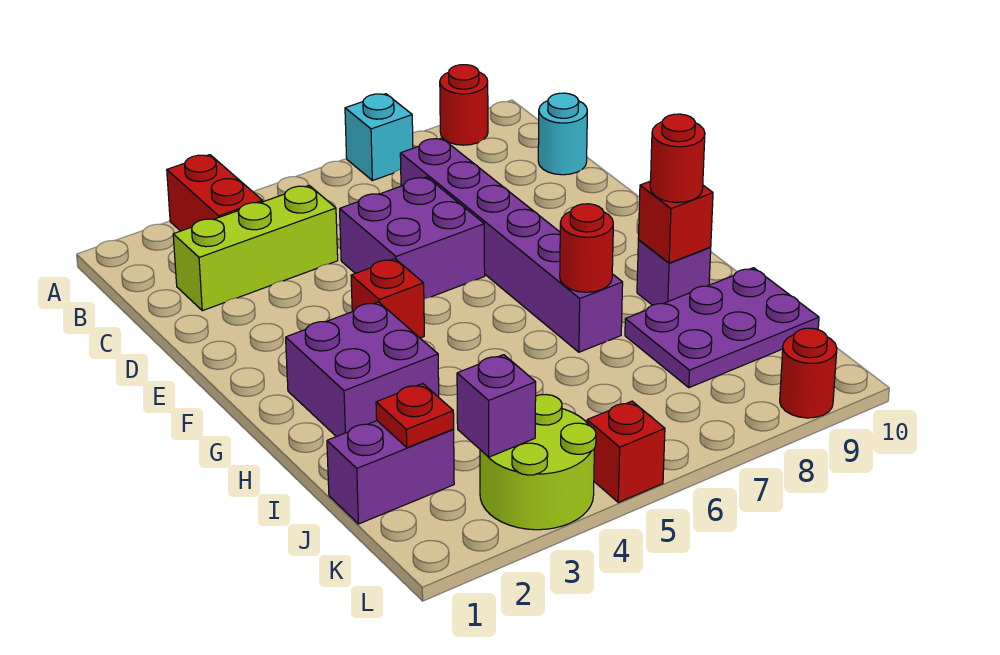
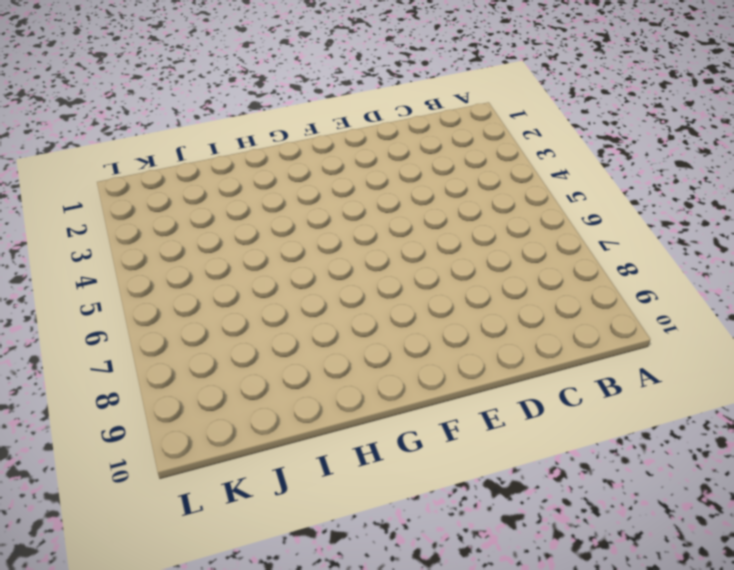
none -> red 1x2 brick [167,155,263,231]
none -> cyan 1x1 brick [345,94,413,181]
none -> red 1x1 round brick [440,65,488,145]

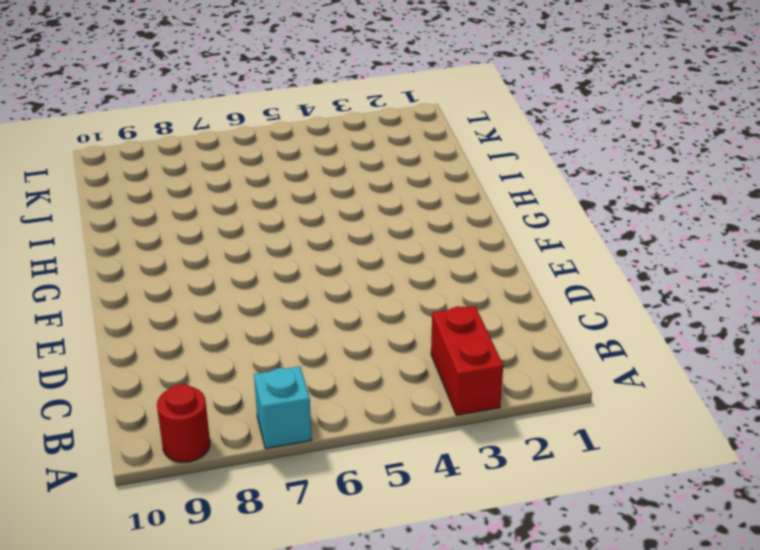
none -> lime 1x3 brick [173,185,338,311]
none -> purple 1x6 brick [400,138,623,352]
none -> cyan 1x1 round brick [538,93,587,175]

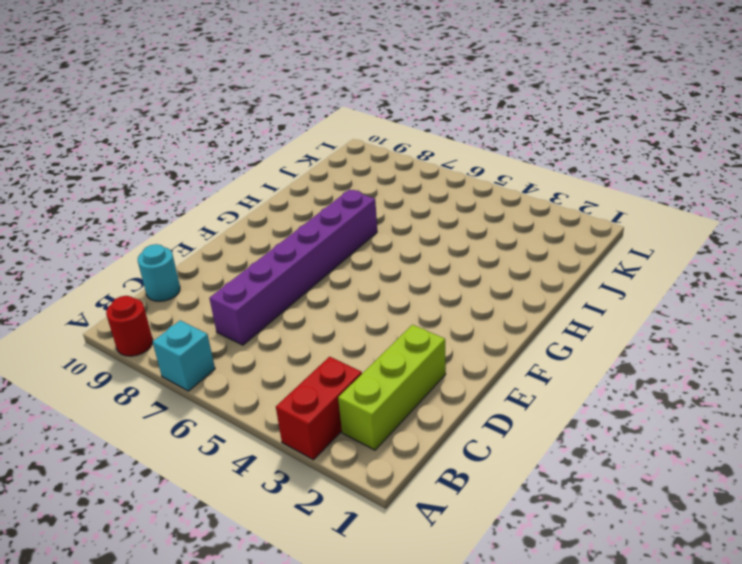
lime 1x3 brick [338,325,446,450] -> lime 1x3 brick turned to [173,185,338,311]
none -> purple 2x2 brick [340,177,485,299]
none -> red 1x1 brick [351,259,424,338]
none -> purple 2x2 brick [286,302,439,437]

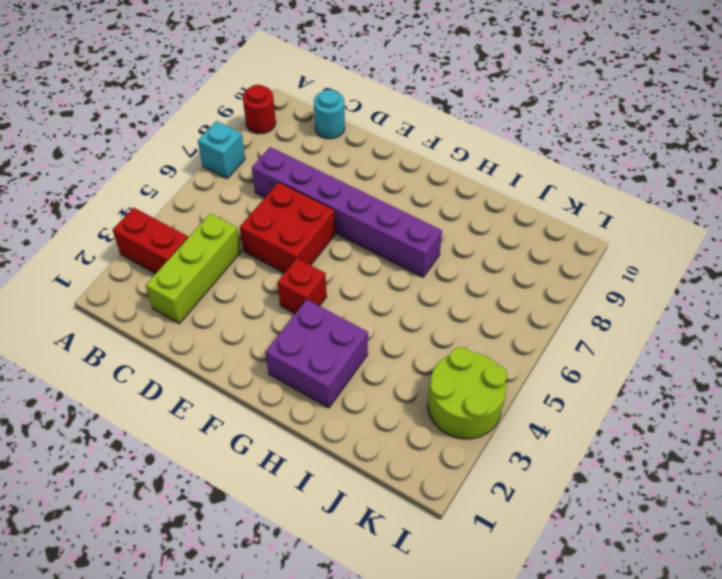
red 2x2 brick [240,182,335,273] -> purple 2x2 brick [340,177,485,299]
none -> purple 1x1 brick [637,240,711,305]
none -> purple 2x3 plate [625,268,819,388]
none -> purple 1x2 brick [327,421,454,524]

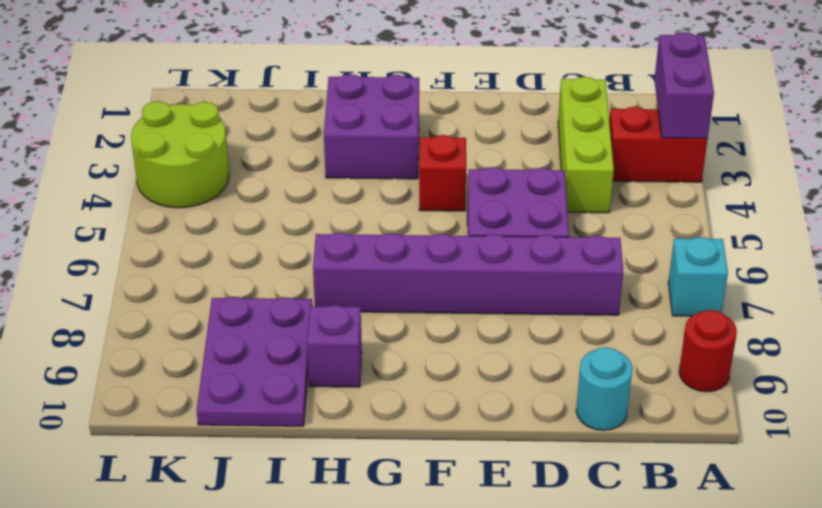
purple 1x2 brick [654,32,714,139] -> purple 1x2 brick moved to [327,421,454,524]
none -> red 1x1 brick [587,401,665,502]
none -> red 1x1 round brick [780,328,837,418]
none -> red 1x1 round brick [560,204,613,292]

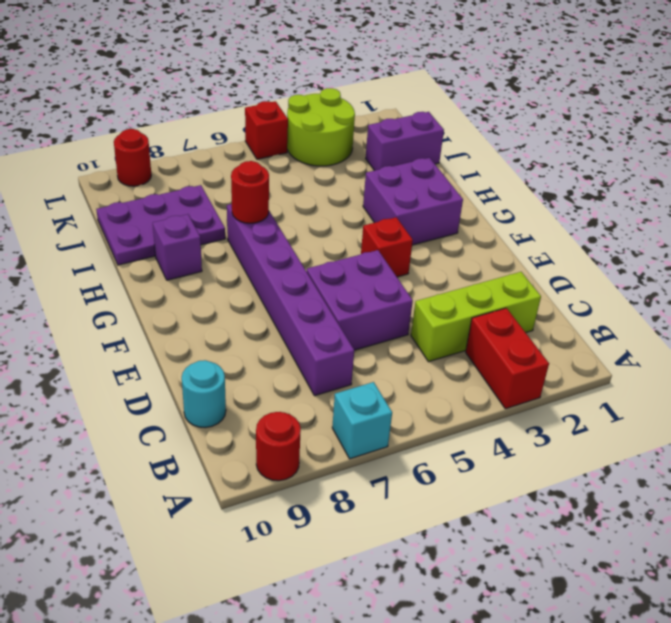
none -> red 1x1 brick [638,181,713,263]
none -> red 1x1 plate [376,384,454,448]
none -> purple 1x1 brick [457,355,536,457]

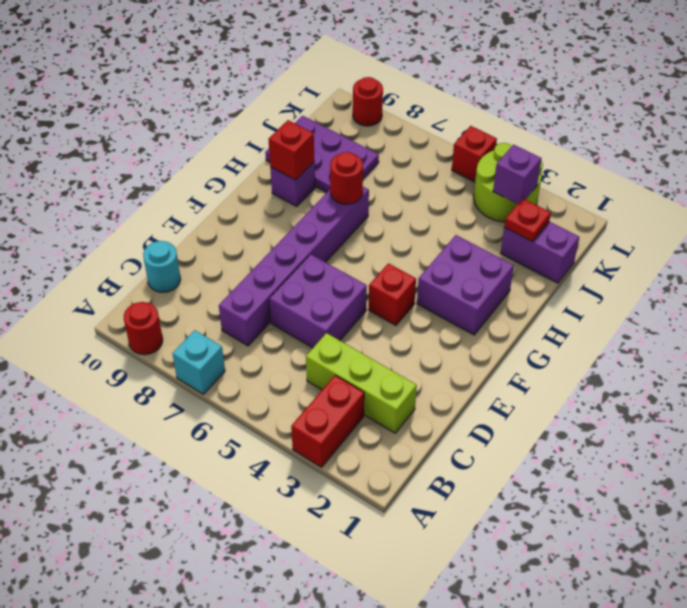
none -> red 1x1 round brick [650,114,705,203]

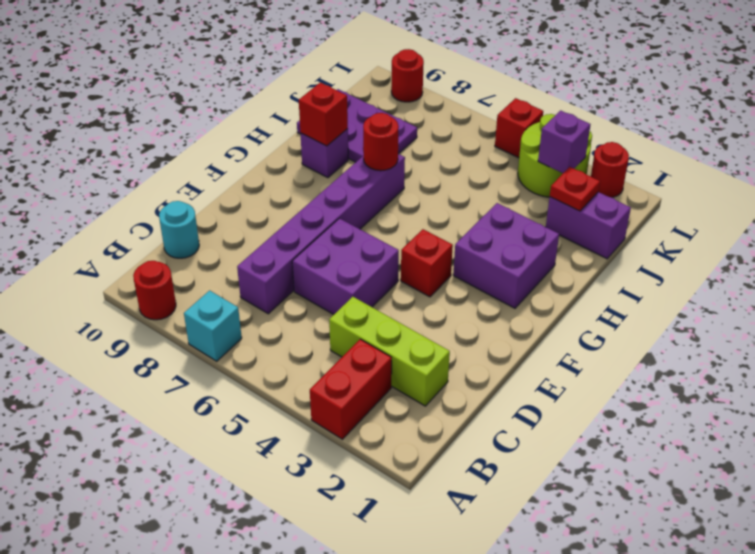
red 1x1 round brick [591,142,629,197] -> red 1x1 round brick moved to [650,114,705,203]

